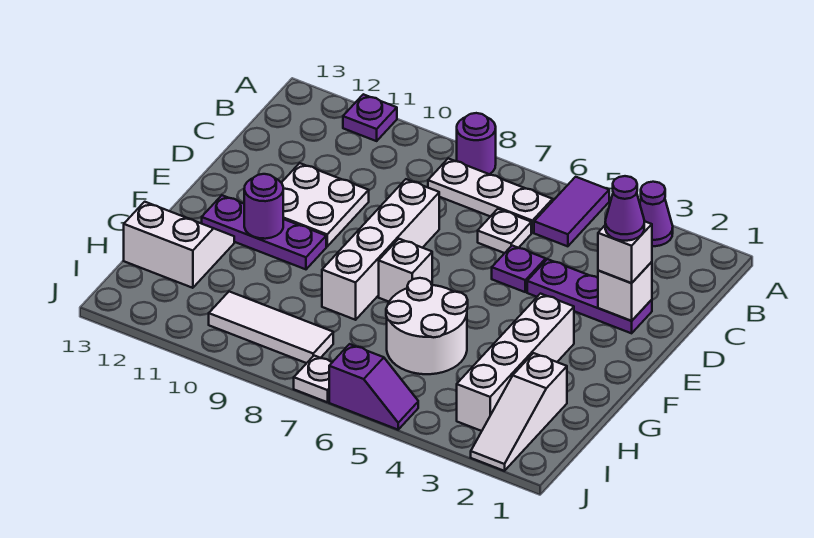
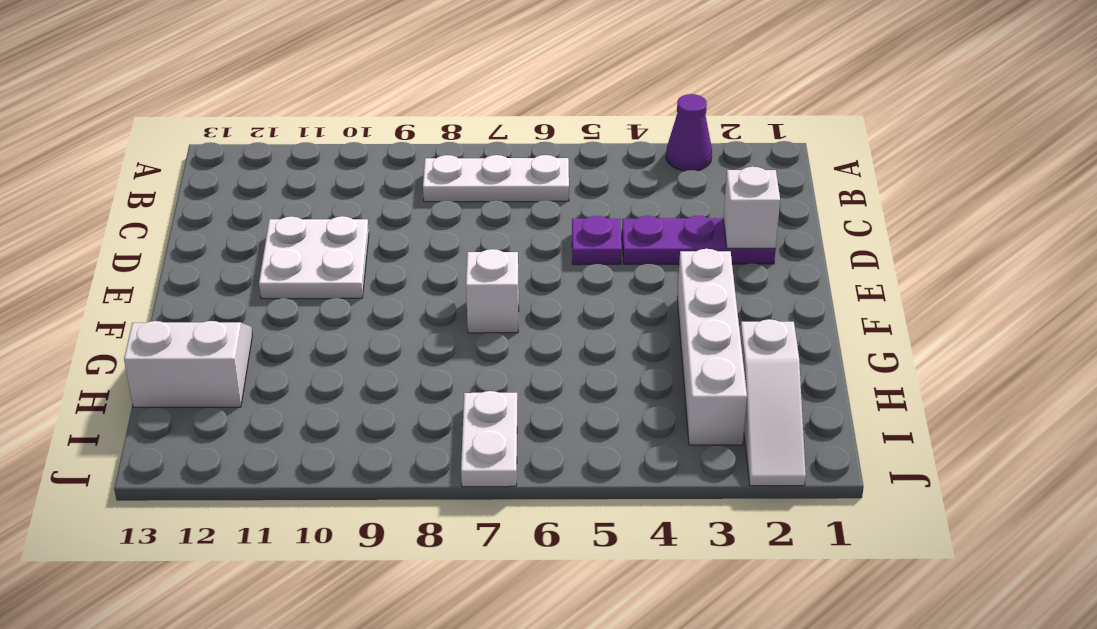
white 1x2 plate [461,391,517,487] -> white 1x1 plate [294,356,332,402]
none -> purple 1x2 tile [534,177,609,246]
none -> purple 1x1 round brick [457,113,496,174]
none -> purple 1x1 plate [343,94,397,141]

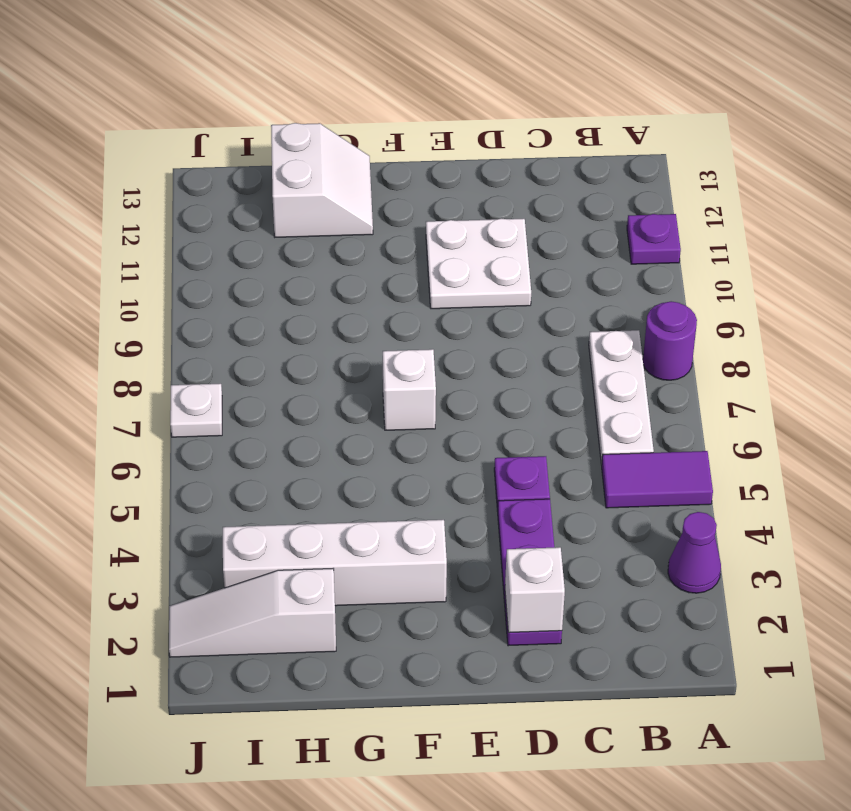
none -> white 1x1 plate [478,209,531,253]
none -> white 1x4 brick [322,179,439,320]
none -> purple 1x3 plate [202,195,326,269]

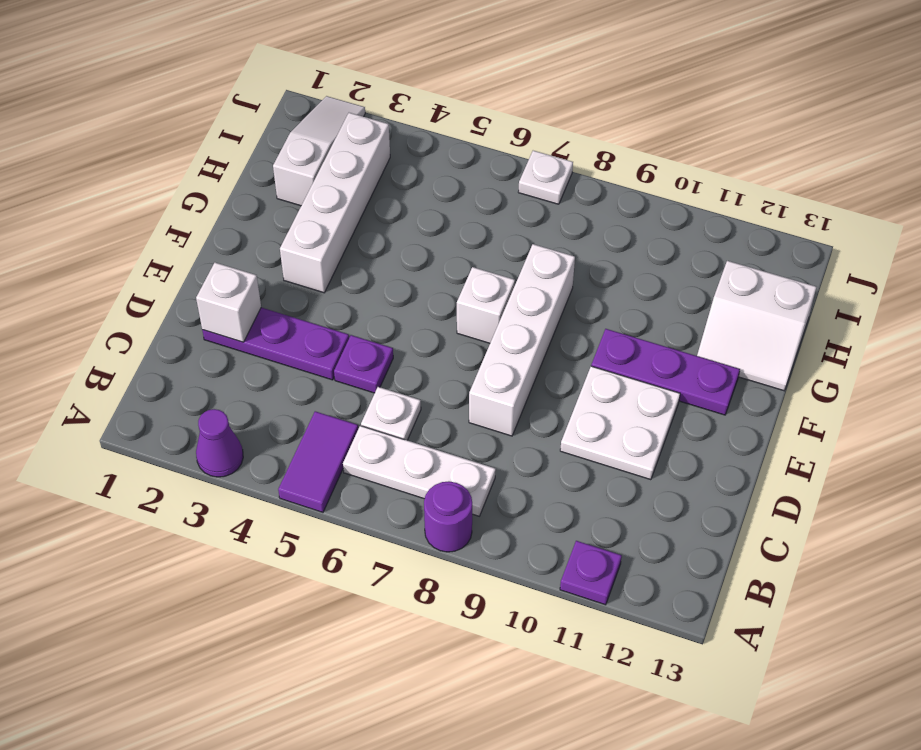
none -> white 2x2 round brick [386,278,468,374]
none -> white 1x3 tile [209,292,333,363]
none -> purple 1x2 slope [329,344,418,430]

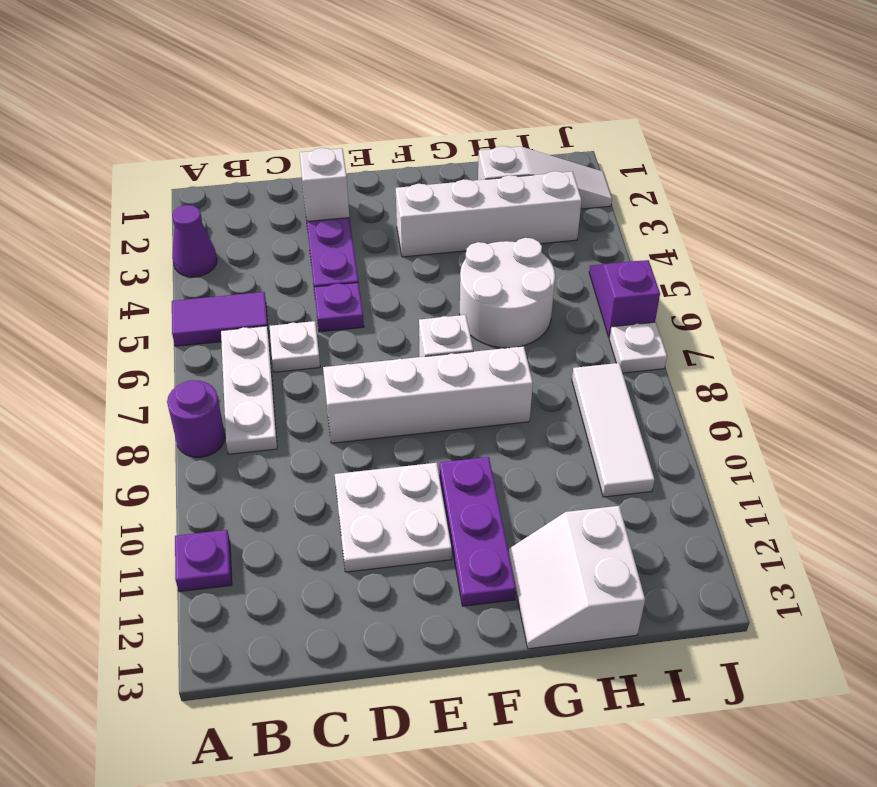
none -> purple 1x1 round brick [244,174,283,239]
none -> white 1x1 brick [598,221,652,283]
none -> purple 1x1 cone [605,176,644,241]

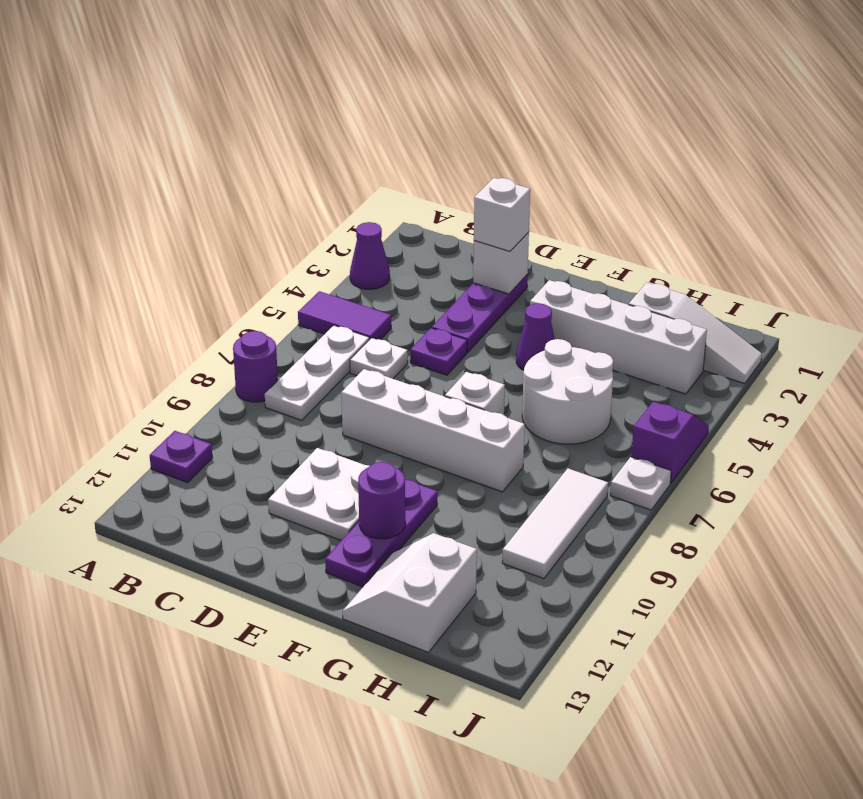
purple 1x1 cone [516,303,555,370] -> purple 1x1 cone moved to [605,176,644,241]

